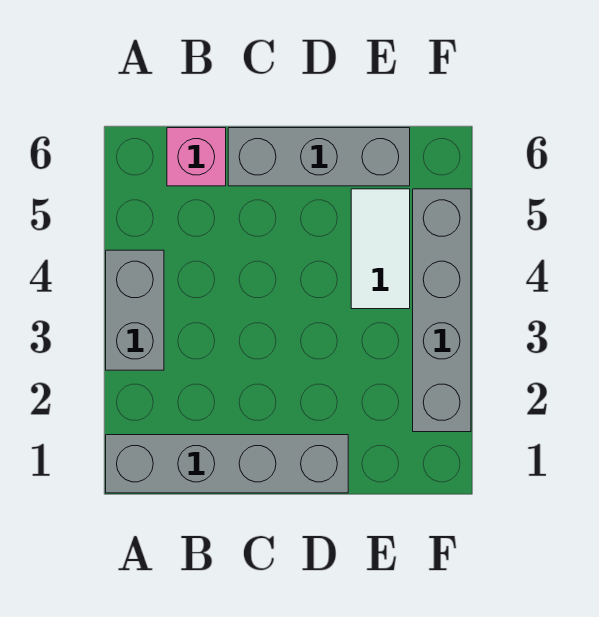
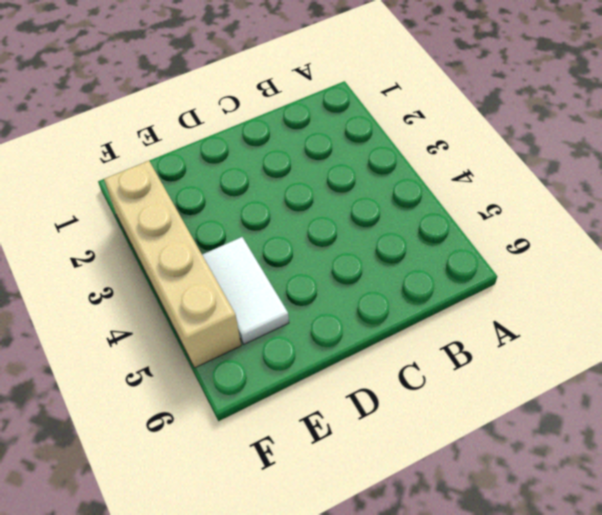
tan 1x4 brick [104,161,241,368] -> grey 1x4 brick [413,189,471,432]
none -> grey 1x4 brick [106,435,348,493]
none -> grey 1x2 brick [106,250,164,370]

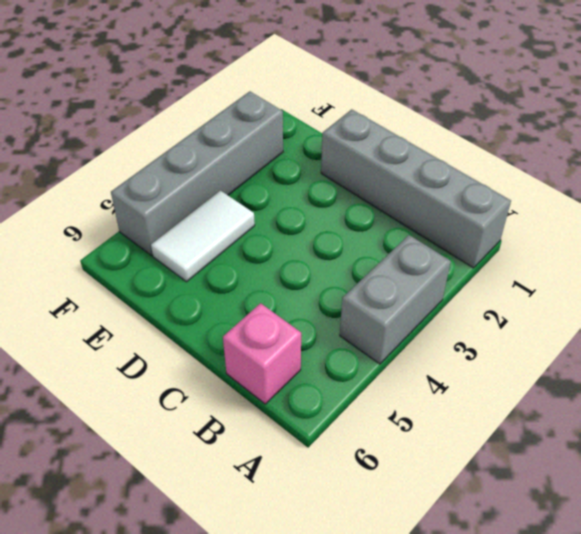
none -> grey 1x3 brick [228,128,410,186]

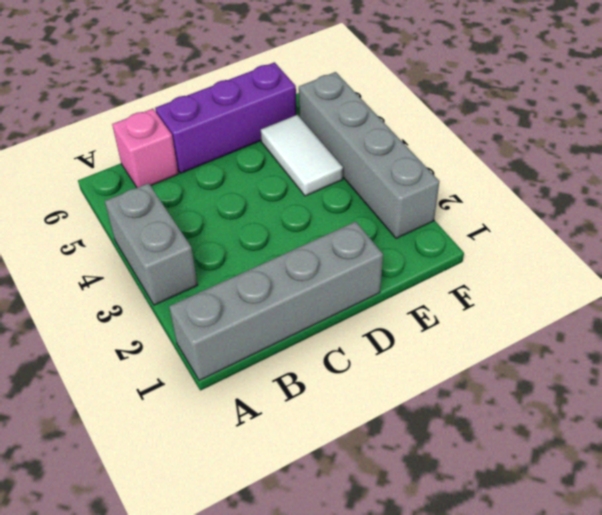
purple 1x3 brick [155,62,297,173] -> grey 1x3 brick [228,128,410,186]

